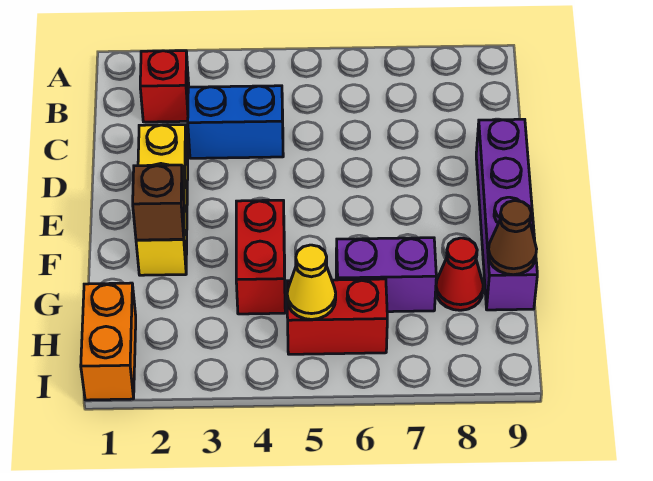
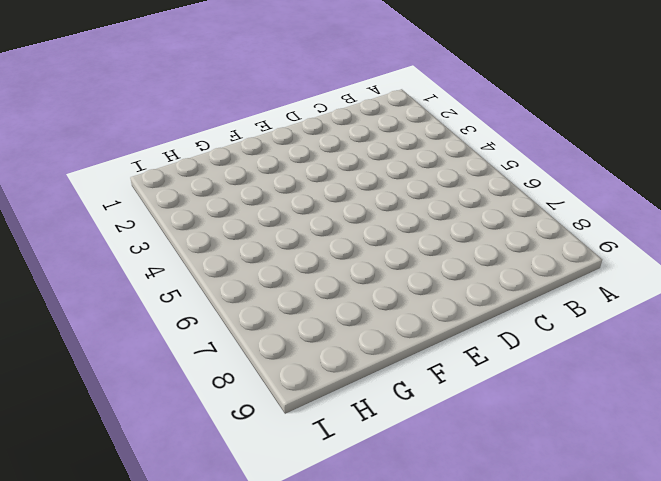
none -> red 1x1 brick [140,51,189,122]
none -> blue 1x2 brick [188,86,283,158]
none -> yellow 1x3 brick [136,125,188,275]

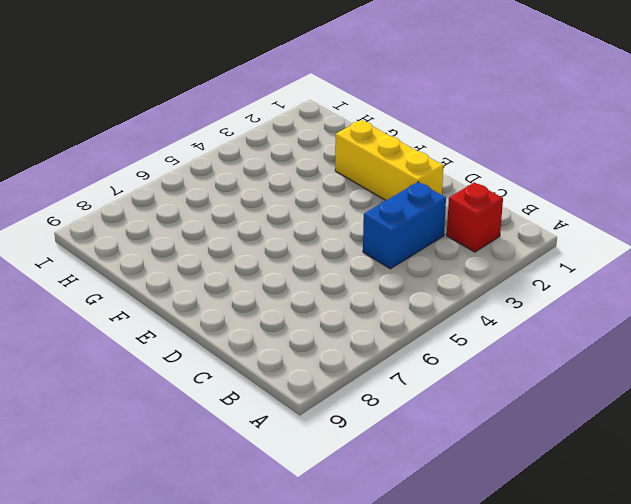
none -> purple 1x4 brick [476,119,537,310]
none -> red 1x2 brick [236,200,285,314]
none -> purple 1x2 brick [336,238,436,312]

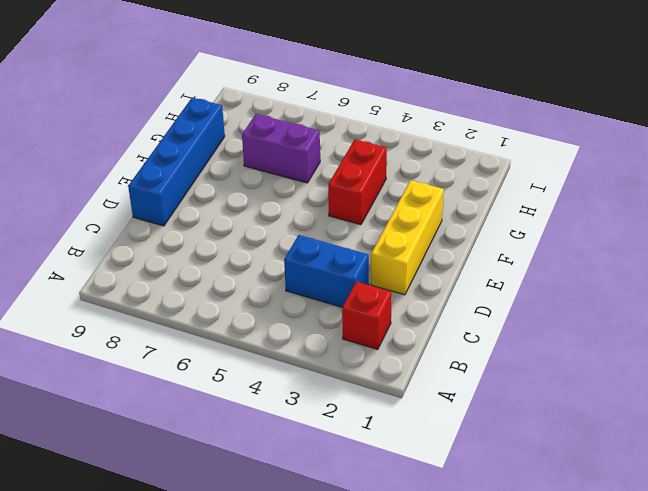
blue 1x4 brick [128,98,225,226] -> purple 1x4 brick [476,119,537,310]
none -> red 1x1 cone [436,238,483,310]
none -> orange 1x2 brick [81,283,136,400]
none -> red 1x2 brick [287,279,387,354]

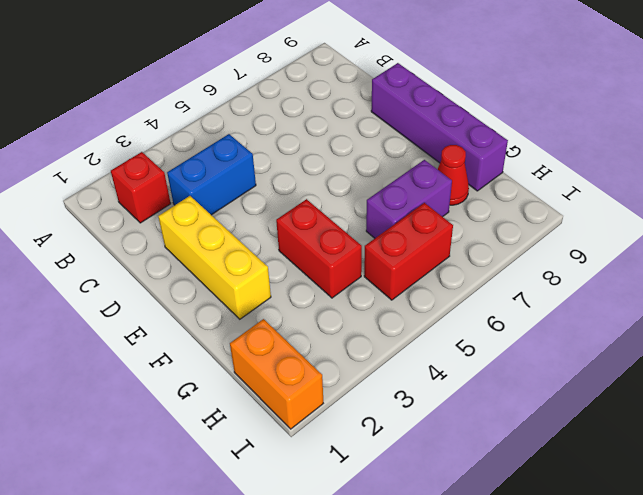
none -> brown 1x1 brick [133,165,184,240]
none -> brown 1x1 cone [488,201,537,275]
none -> yellow 1x1 cone [287,245,336,319]

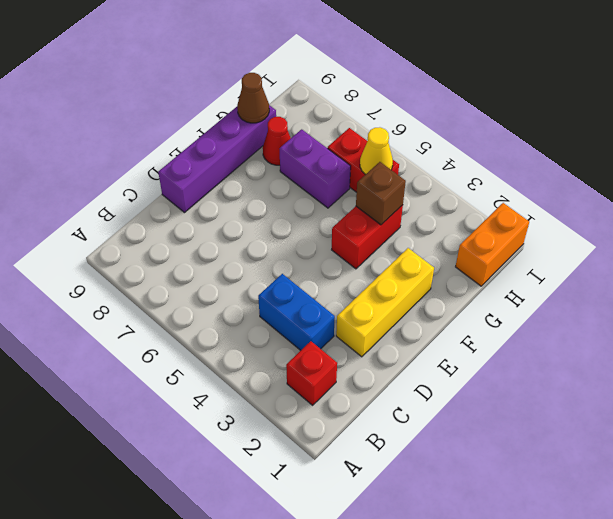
brown 1x1 brick [356,162,406,225] -> brown 1x1 brick moved to [133,165,184,240]

